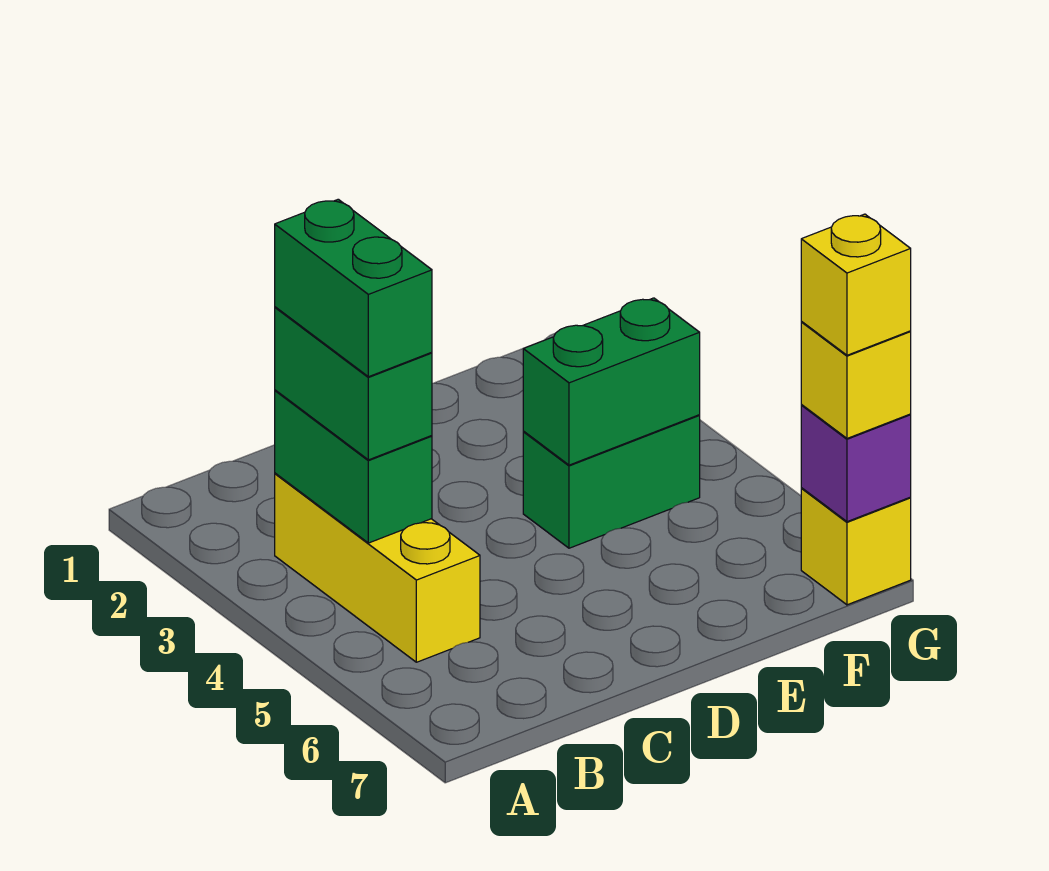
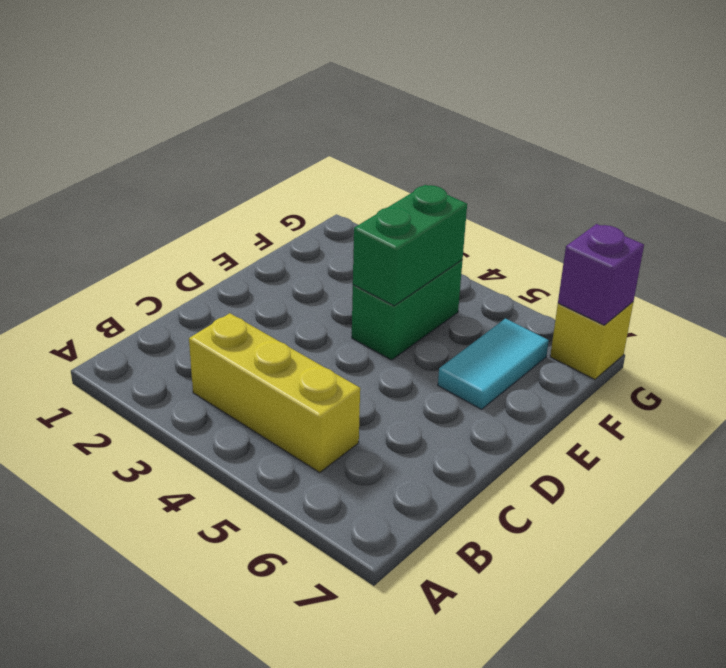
cyan 1x2 tile [438,319,549,409] -> none
none -> green 1x2 brick [275,390,432,543]
none -> green 1x2 brick [275,307,432,460]

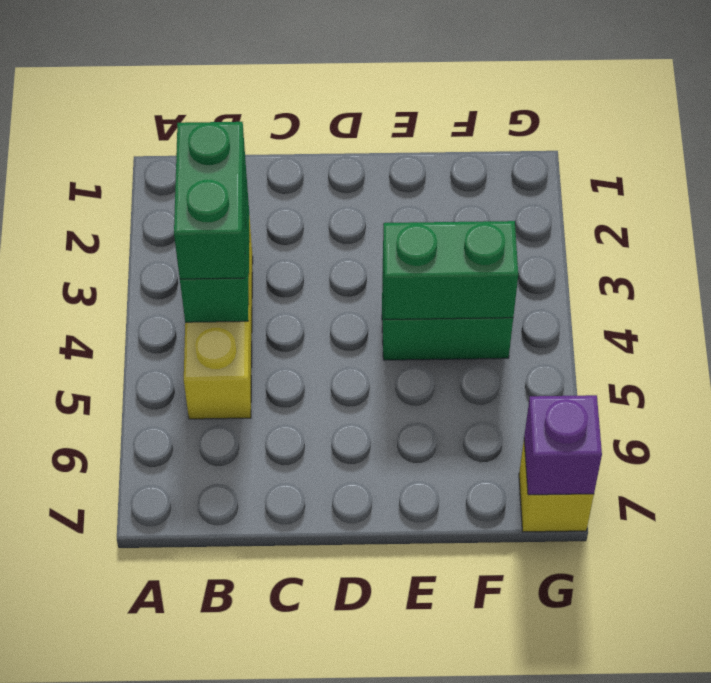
none -> yellow 1x1 brick [801,322,911,438]
none -> green 1x2 brick [275,199,432,377]

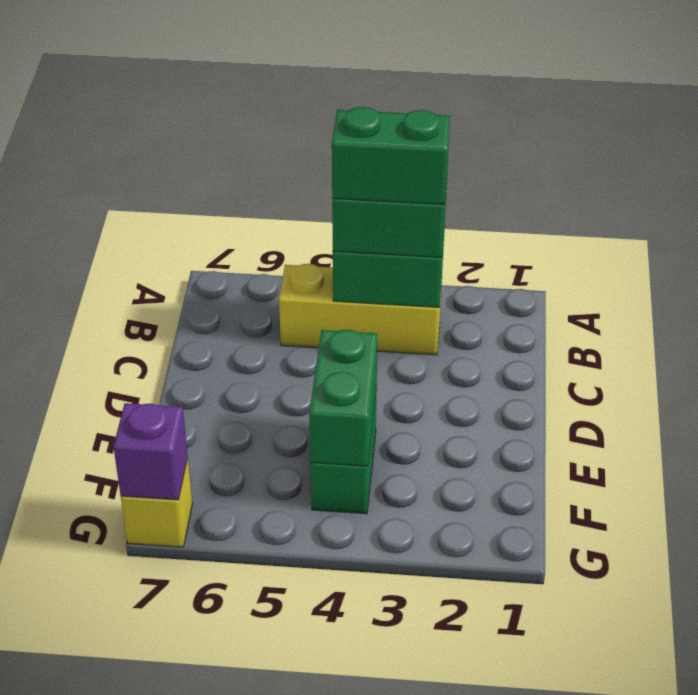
none -> yellow 1x1 brick [801,322,911,438]
none -> yellow 1x1 brick [801,214,911,355]

